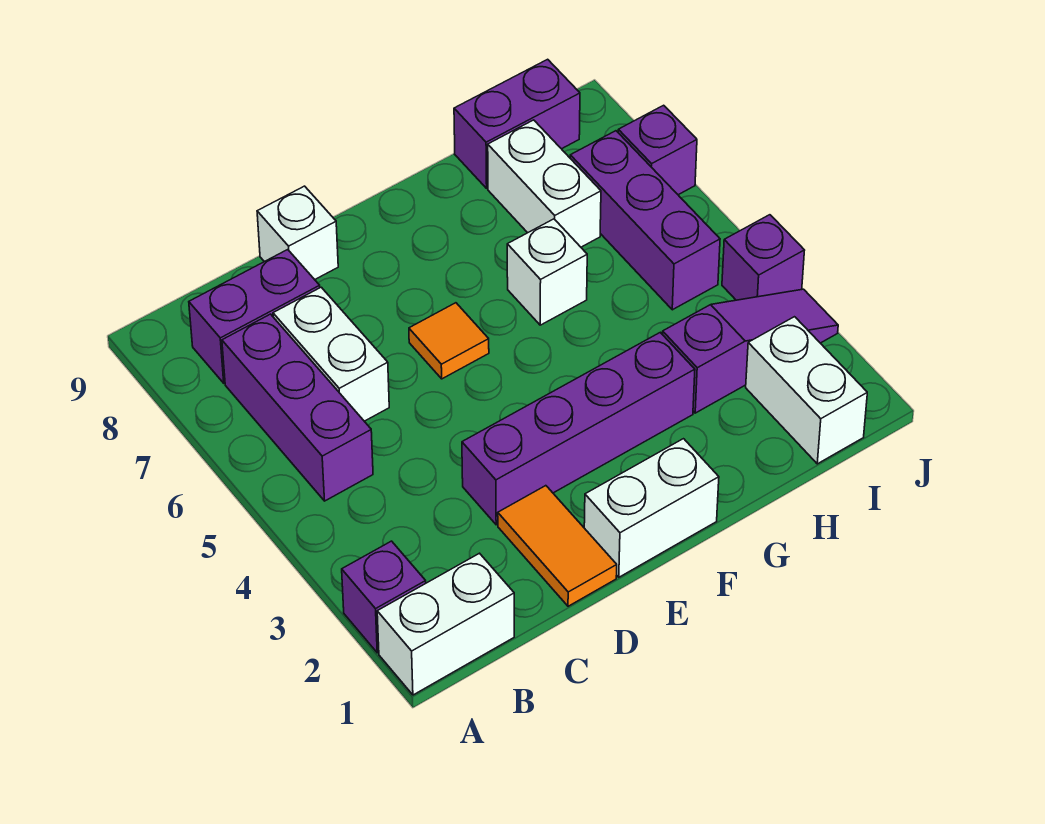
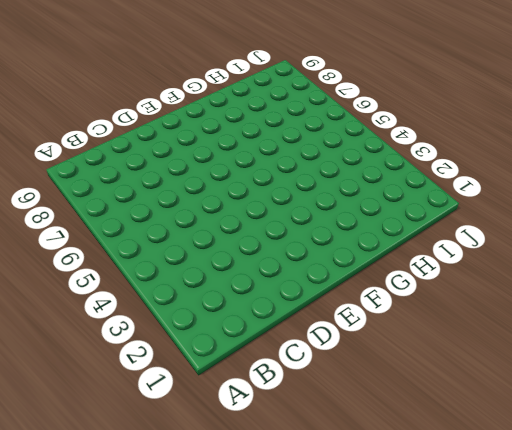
none -> white 1x2 brick [377,553,514,695]
none -> purple 1x1 brick [342,541,426,653]
none -> purple 1x3 brick [222,314,373,501]

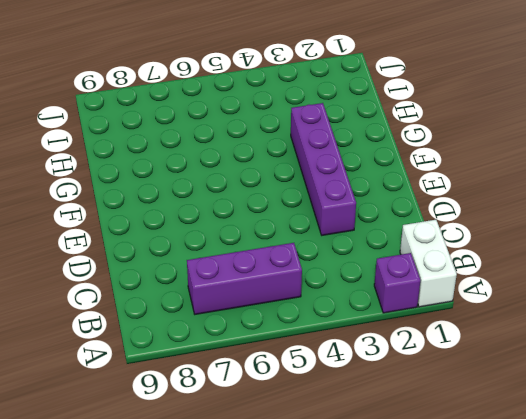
none -> purple 1x2 brick [189,250,320,383]
none -> white 1x2 brick [273,287,389,421]
none -> orange 1x2 tile [498,486,617,606]

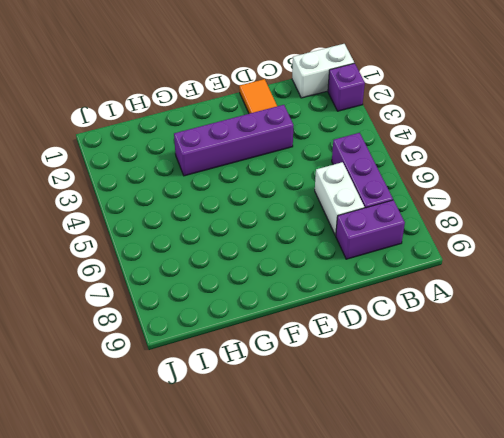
none -> white 1x1 brick [257,186,338,280]
none -> white 1x2 brick [584,439,719,577]
none -> orange 1x1 tile [409,303,489,379]

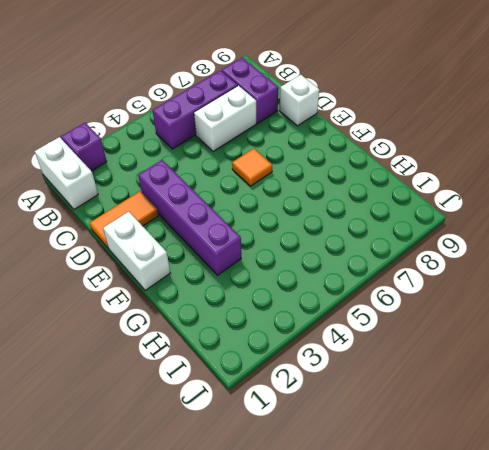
none -> white 1x1 brick [507,219,587,325]
none -> purple 1x3 slope [663,289,838,413]
none -> white 1x2 brick [488,120,601,247]

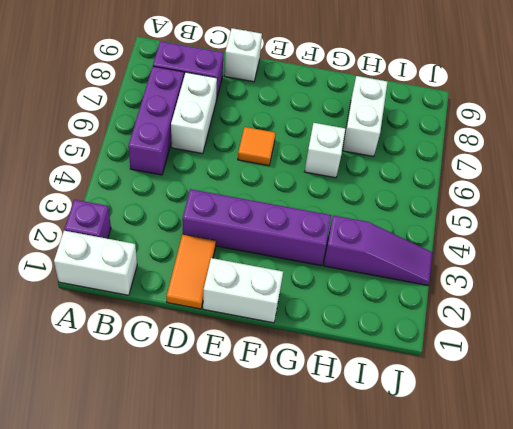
none -> purple 1x2 brick [454,59,580,188]
none -> white 1x2 brick [746,317,867,464]
none -> purple 1x3 brick [570,131,720,310]

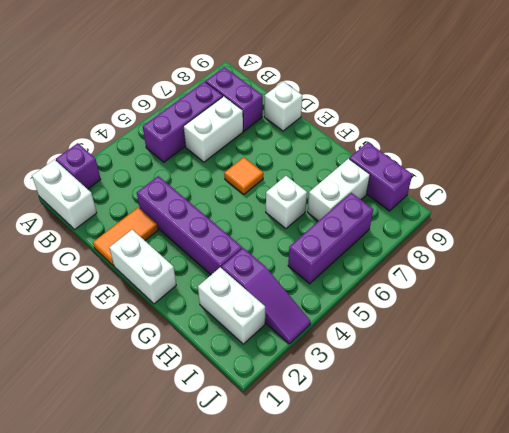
white 1x2 brick [198,267,265,344] -> white 1x2 brick turned to [746,317,867,464]
none -> purple 1x1 brick [722,215,805,300]
none -> purple 1x1 brick [618,105,697,195]

